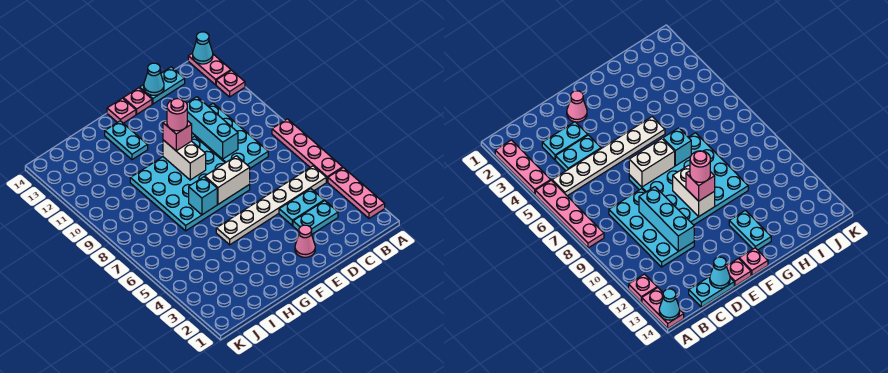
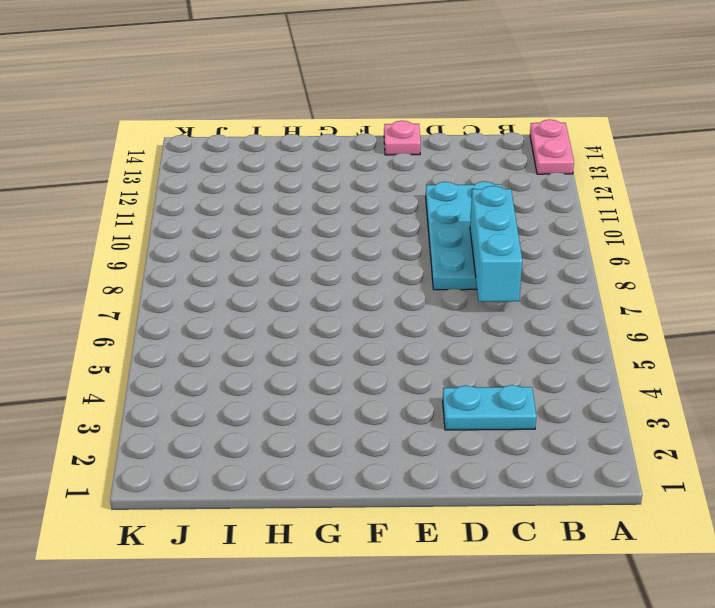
cyan 1x3 brick [470,186,522,302] -> cyan 1x3 brick moved to [187,97,238,159]
none -> pink 1x3 plate [328,168,385,218]
none -> pink 1x4 plate [272,119,343,182]
none -> pink 1x1 plate [216,70,245,97]

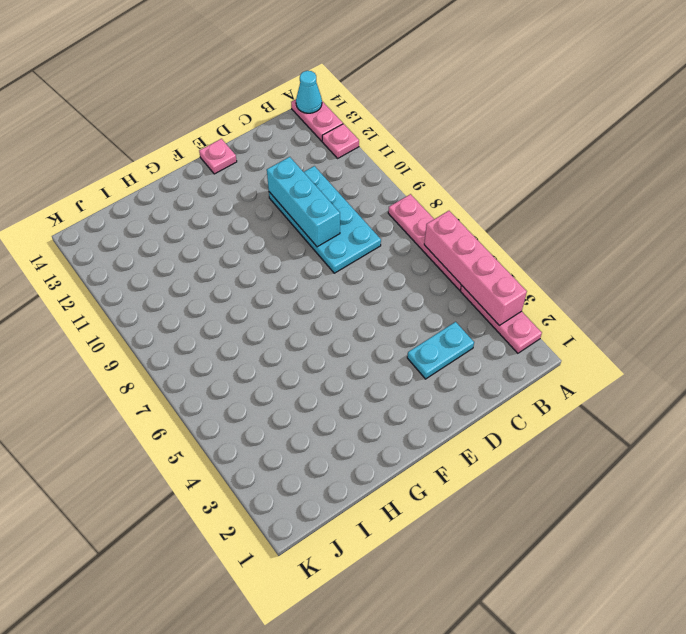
pink 1x4 brick [424,211,527,325] -> none
none -> white 1x6 plate [216,166,326,245]
none -> cyan 1x2 plate [279,189,324,226]
none -> cyan 1x2 plate [140,67,185,104]

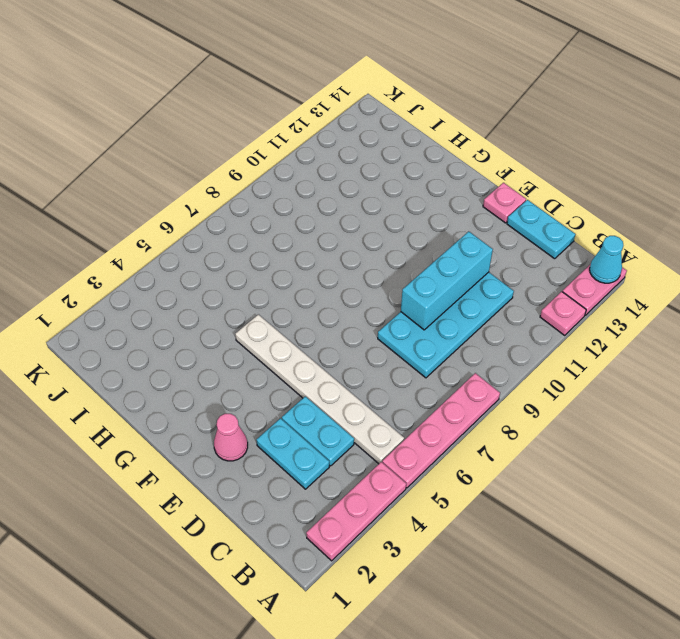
none -> cyan 4x4 plate [130,136,250,231]
none -> pink 1x1 plate [107,98,136,123]
none -> cyan 1x2 plate [105,121,148,160]

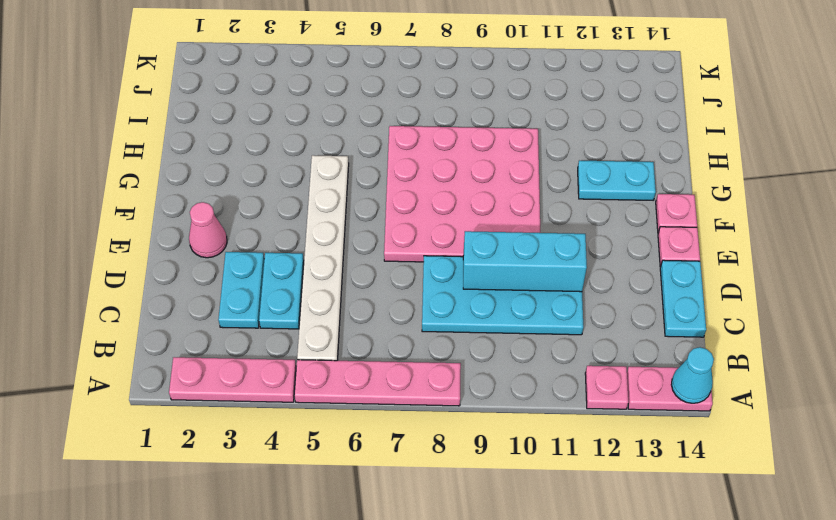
pink 4x4 plate [384,126,540,262] -> cyan 4x4 plate [130,136,250,231]
none -> cyan 1x1 cone [144,63,164,95]
none -> white 1x2 brick [205,156,250,204]
none -> white 1x2 brick [163,140,206,180]

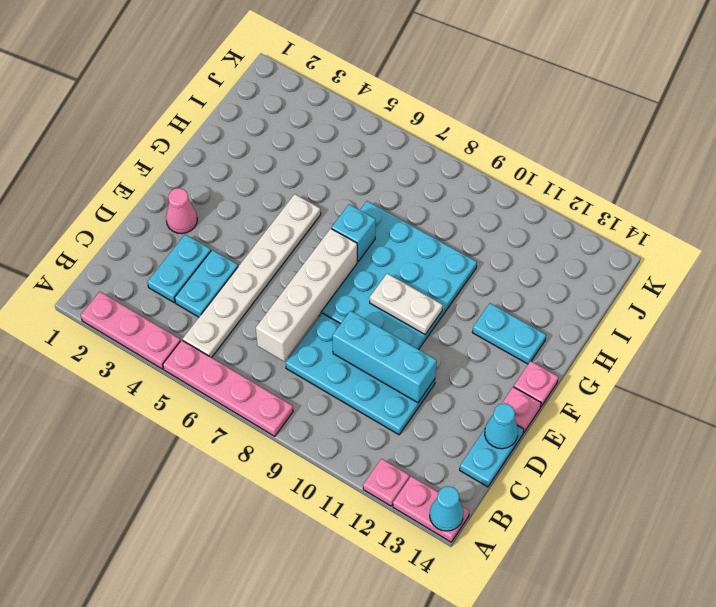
white 1x4 brick [256,229,357,361] -> white 1x2 brick [205,156,250,204]
white 1x2 plate [370,274,443,334] -> white 1x2 brick [163,140,206,180]
none -> pink 1x1 brick [163,120,192,151]
none -> pink 1x1 round brick [167,99,187,131]

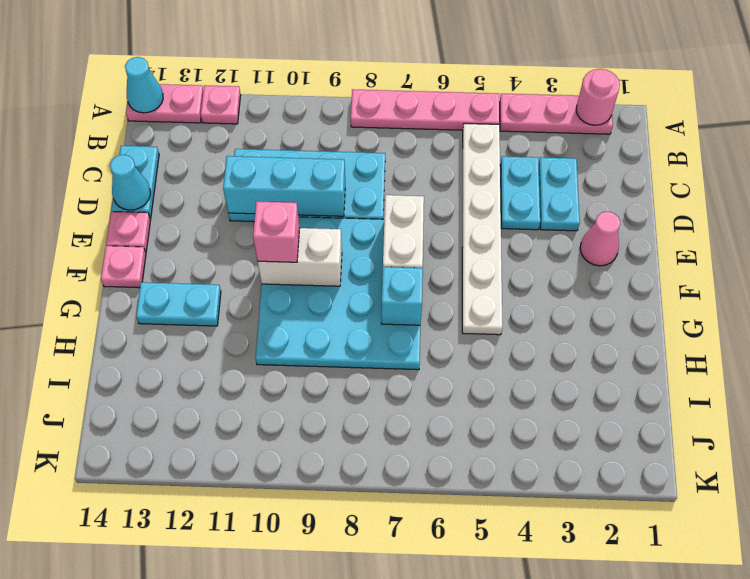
pink 1x1 round brick [576,69,620,125] -> pink 1x1 round brick moved to [167,99,187,131]

